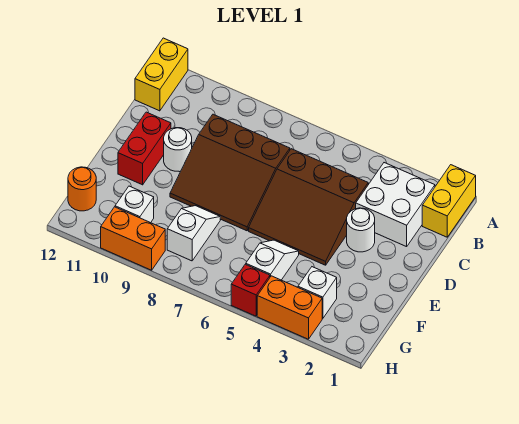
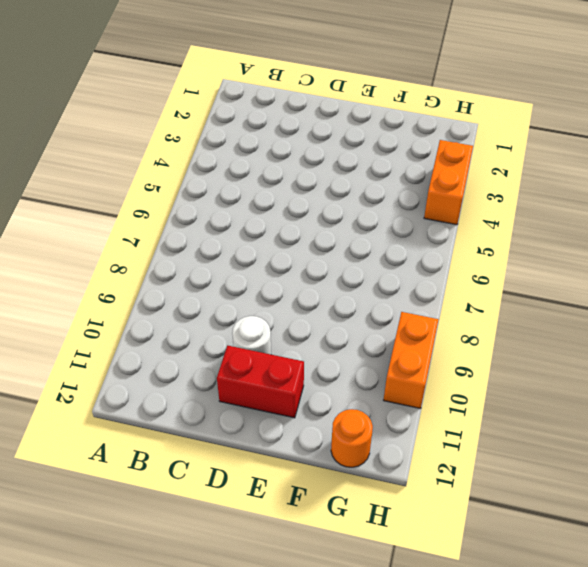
none -> yellow 1x2 brick [422,165,476,237]
none -> yellow 1x2 brick [135,38,188,111]
none -> white 2x2 brick [356,163,435,247]

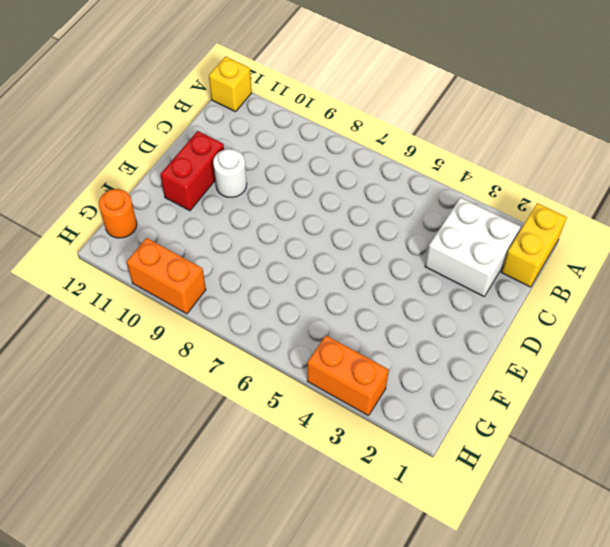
yellow 1x1 brick [209,57,252,112] -> yellow 1x2 brick [135,38,188,111]
none -> brown 3x3 slope [249,149,368,265]
none -> brown 3x3 slope [170,114,290,231]
none -> white 1x1 round brick [347,208,375,252]

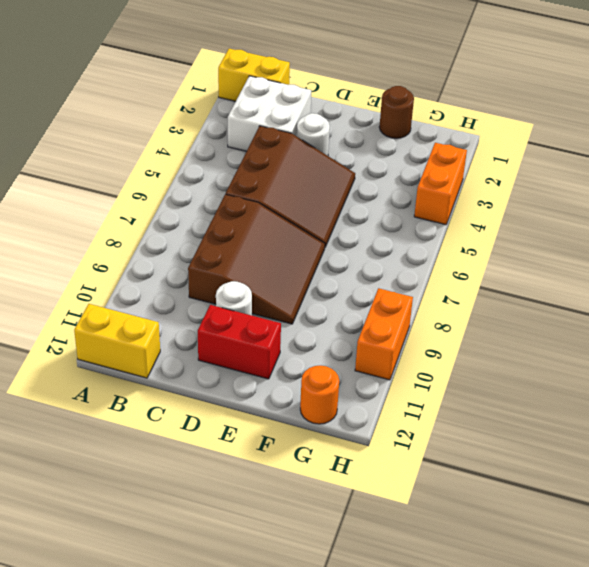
brown 1x1 round brick [379,86,414,138] -> none
none -> white 1x2 slope [246,240,299,280]
none -> white 1x2 slope [167,206,220,261]
none -> white 1x1 brick [298,267,337,318]

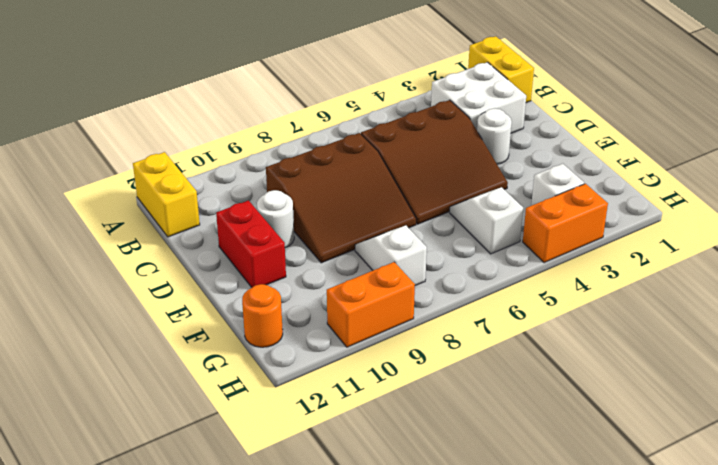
none -> white 1x1 brick [115,186,154,223]
none -> red 1x1 brick [231,264,270,316]

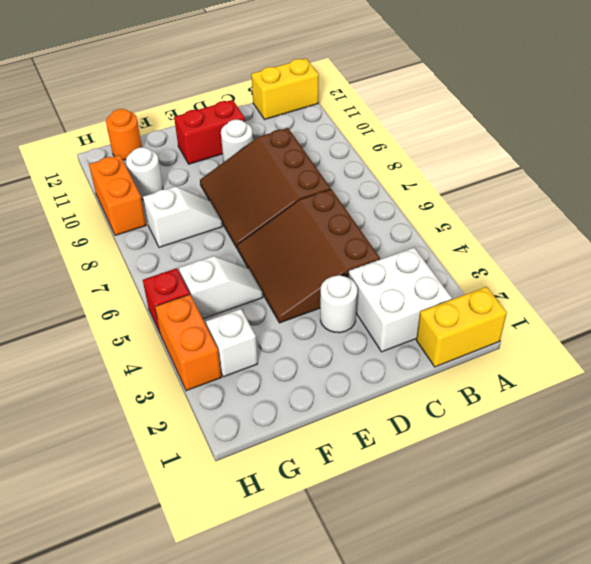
white 1x1 round brick [126,147,163,200] -> white 1x1 brick [115,186,154,223]

